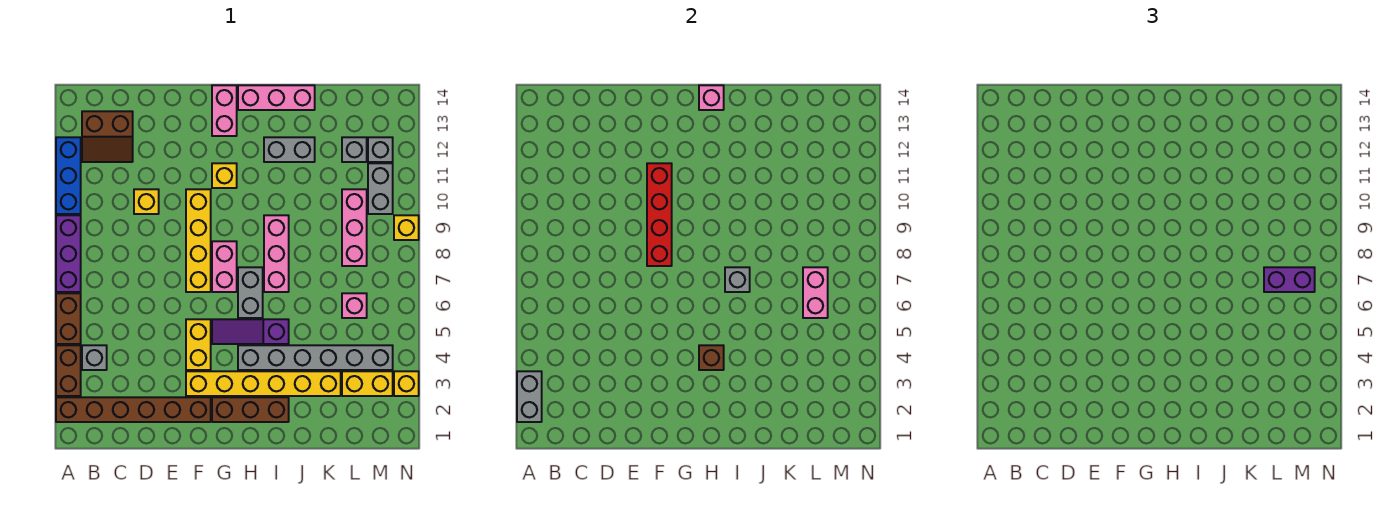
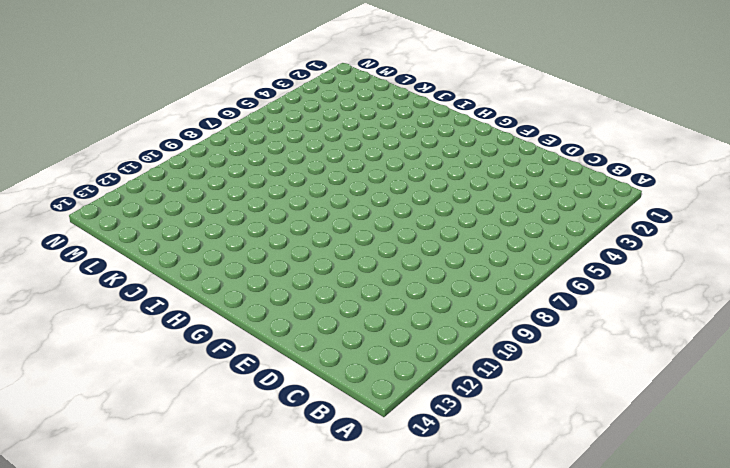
none -> brown 1x6 brick [56,397,211,422]
none -> brown 1x2 brick [56,345,81,396]
none -> brown 1x2 brick [56,293,81,344]
none -> purple 1x3 brick [56,215,81,292]

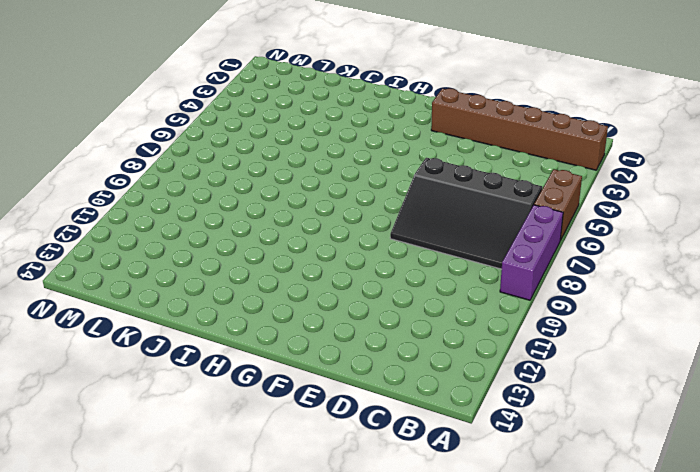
black 3x4 slope [390,158,542,269] -> none
none -> brown 1x2 brick [56,345,81,396]
none -> blue 1x3 brick [56,137,81,214]
none -> grey 1x1 brick [82,345,107,370]
none -> brown 2x2 slope [82,111,133,162]

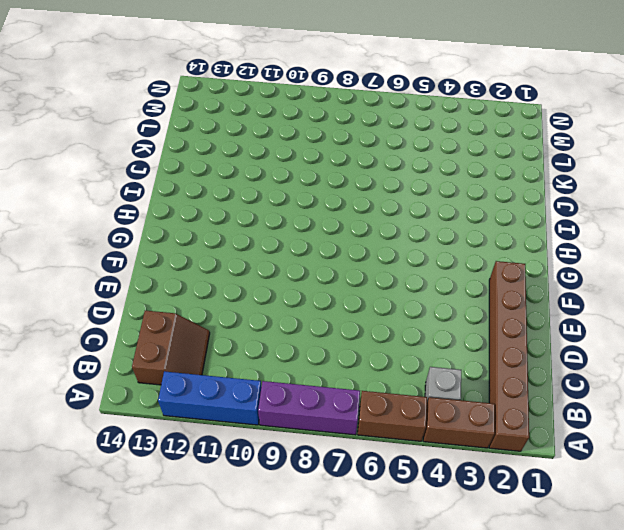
none -> yellow 1x1 brick [134,189,159,214]
none -> yellow 1x6 brick [186,371,341,396]
none -> yellow 1x2 brick [186,319,211,370]
none -> yellow 1x4 brick [186,189,211,292]

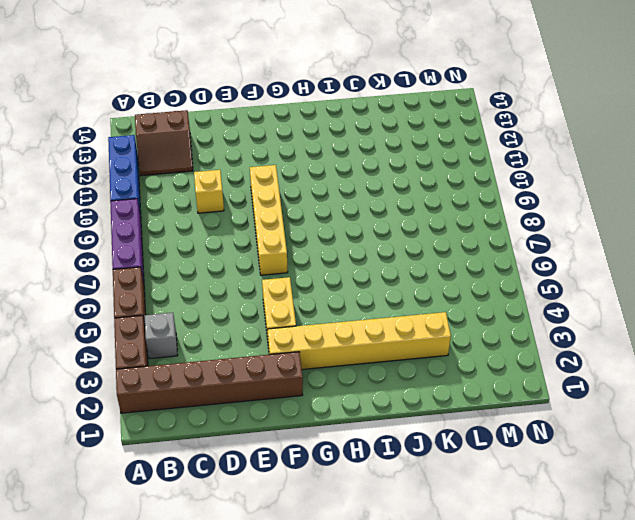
none -> brown 1x3 brick [212,397,289,422]
none -> purple 1x3 slope [212,319,289,344]
none -> pink 1x2 brick [212,241,237,292]
none -> yellow 1x1 brick [212,163,237,188]

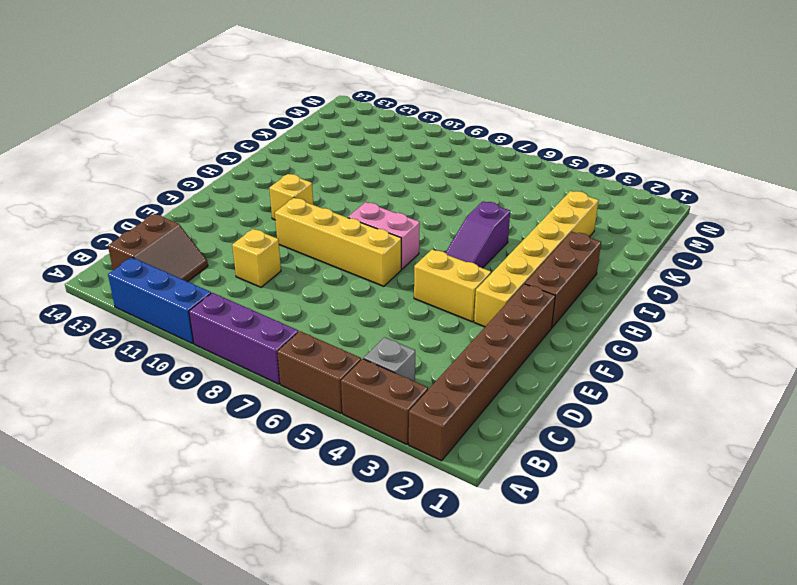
none -> pink 1x2 brick [212,85,237,136]
none -> grey 1x6 brick [238,345,393,370]
none -> grey 1x2 brick [238,267,263,318]
none -> pink 1x3 brick [238,85,315,110]

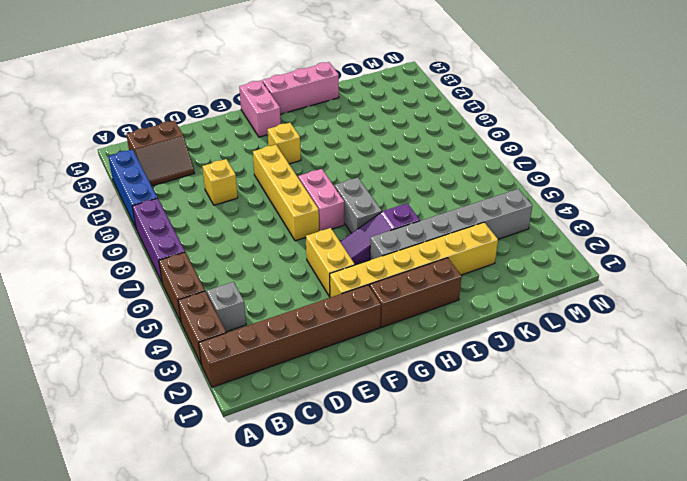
none -> pink 1x3 brick [264,215,289,292]
none -> grey 1x2 brick [264,137,315,162]
none -> yellow 1x2 brick [342,371,393,396]
none -> pink 1x1 brick [342,293,367,318]

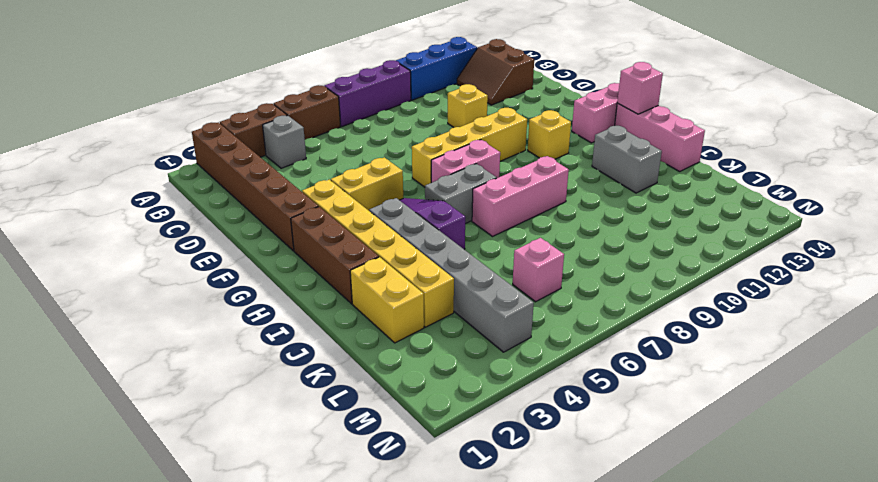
yellow 1x2 brick [350,257,424,343] -> yellow 1x2 brick moved to [342,371,393,396]
none -> pink 1x3 brick [342,189,367,266]
none -> grey 1x1 brick [342,137,367,162]
none -> grey 1x2 brick [368,163,393,214]
none -> grey 1x1 brick [368,137,393,162]

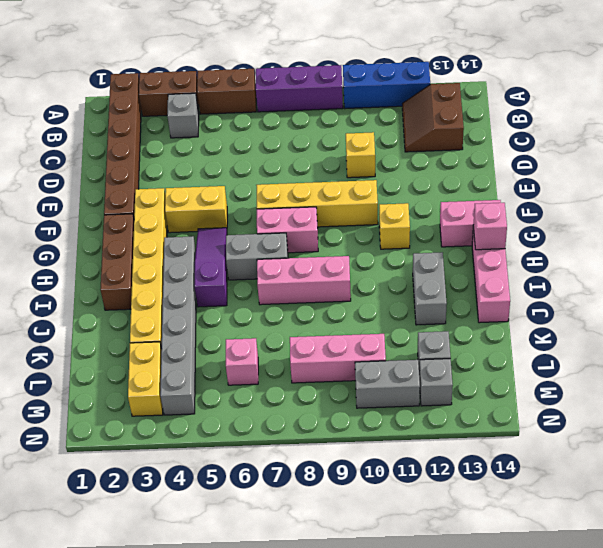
none -> yellow 1x1 brick [394,371,419,396]
none -> yellow 1x1 brick [394,215,419,240]
none -> grey 1x2 brick [517,371,542,422]
none -> red 1x4 brick [647,163,672,266]

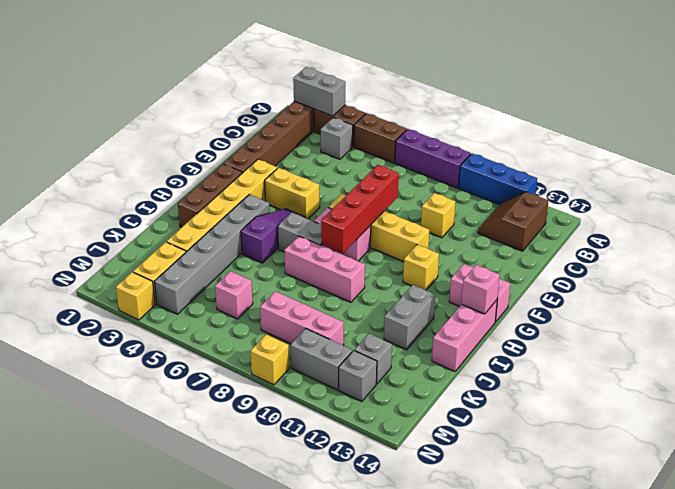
red 1x4 brick [321,165,399,253] -> red 1x4 brick turned to [647,163,672,266]
none -> brown 1x1 brick [699,345,724,370]
none -> grey 1x1 brick [725,267,750,292]
none -> pink 1x2 brick [803,267,828,318]
none -> purple 1x2 brick [1264,267,1315,292]

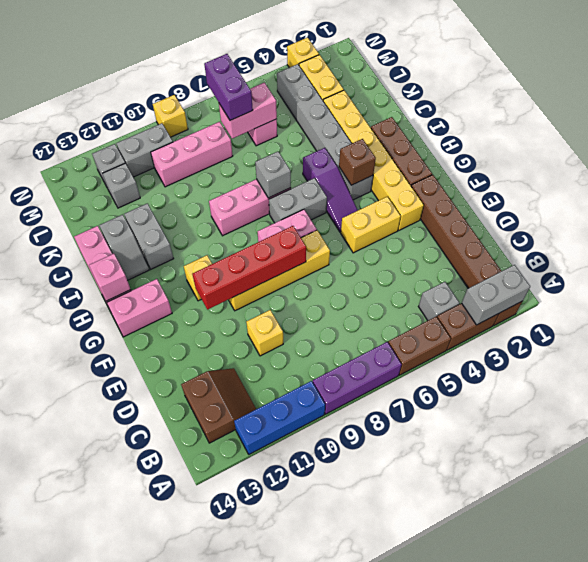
grey 1x2 slope [99,215,149,280] -> none

